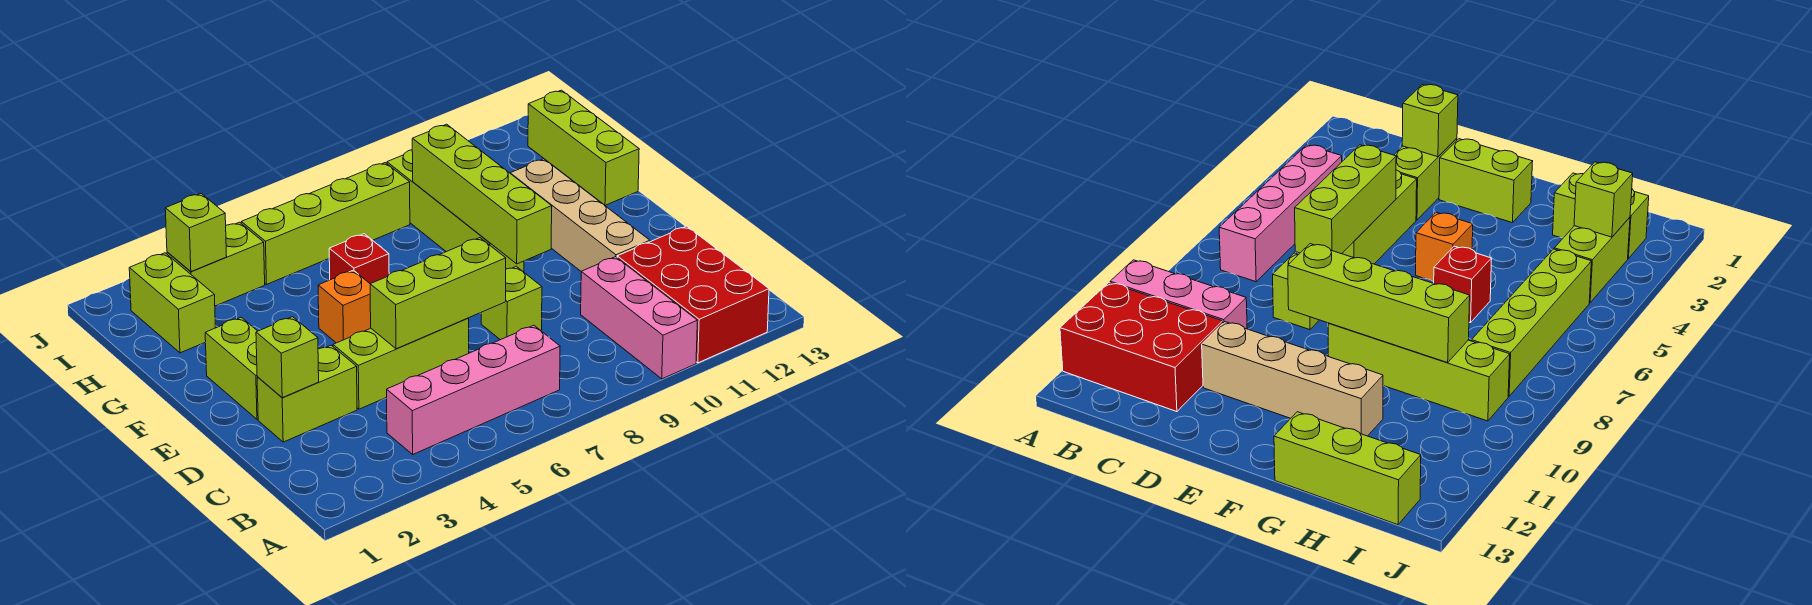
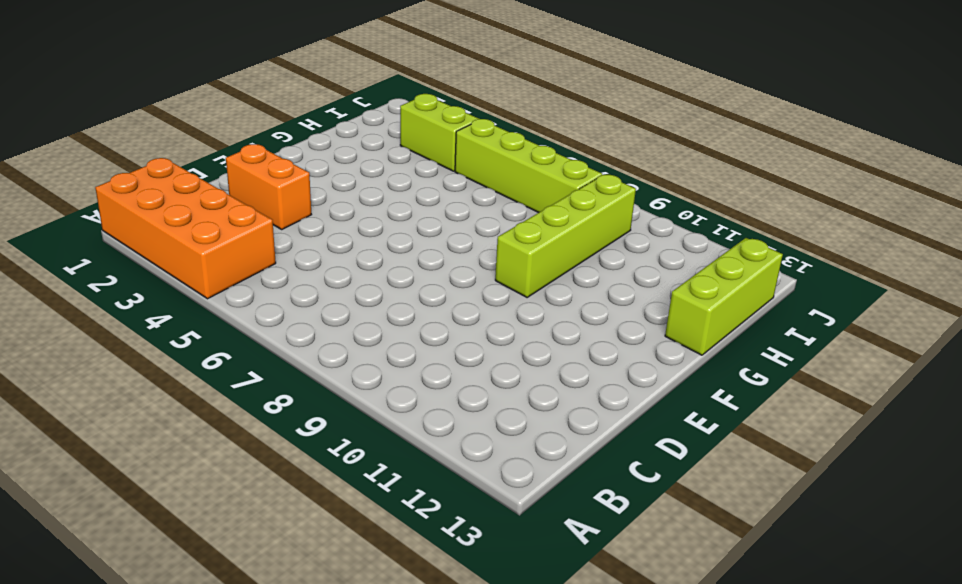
orange 2x4 brick [95,158,276,299] -> pink 1x4 brick [387,325,560,454]
orange 1x2 brick [226,144,312,229] -> lime 1x2 brick [257,345,357,442]
none -> pink 1x3 brick [581,257,697,379]
none -> red 2x3 brick [617,226,769,363]
none -> lime 1x3 brick [333,318,469,409]

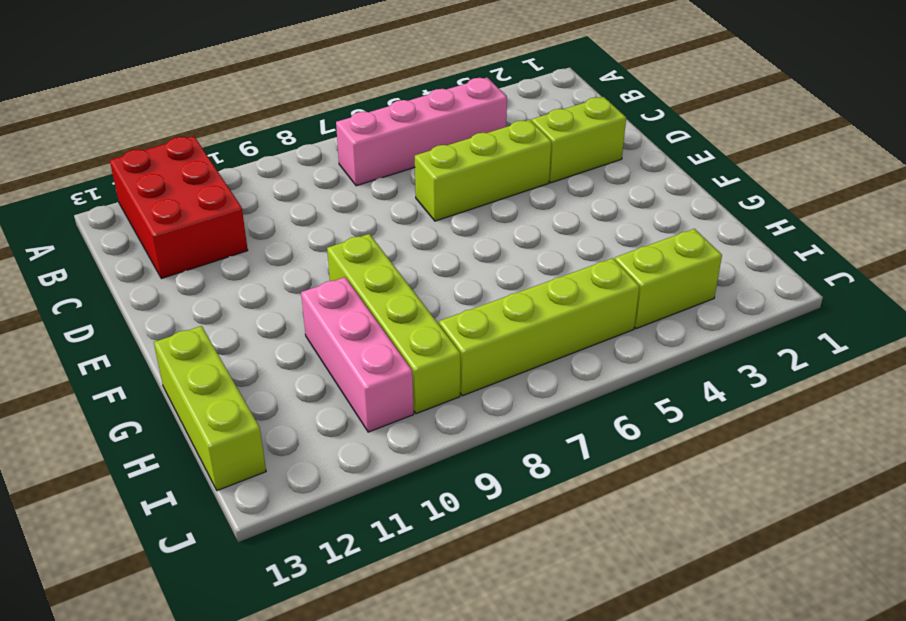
pink 1x3 brick [301,277,414,432] -> pink 1x3 brick moved to [581,257,697,379]
none -> lime 1x1 brick [481,266,542,340]
none -> tan 1x4 brick [510,159,650,271]
none -> lime 1x2 brick [205,317,258,419]

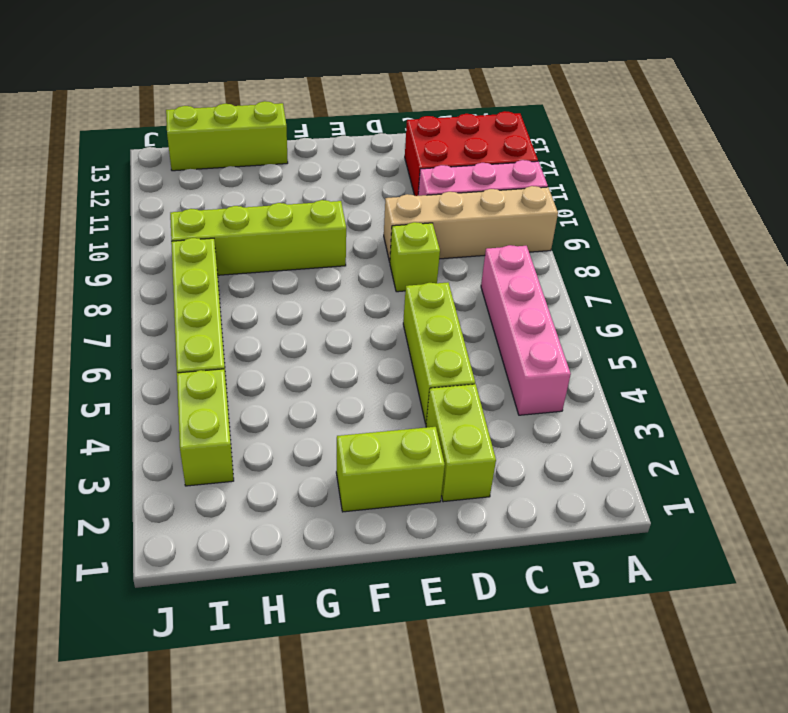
tan 1x4 brick [384,186,558,262] -> tan 1x4 brick moved to [510,159,650,271]
none -> orange 1x1 brick [318,270,371,343]
none -> red 1x1 brick [329,234,389,284]
none -> lime 1x2 brick [129,253,215,353]

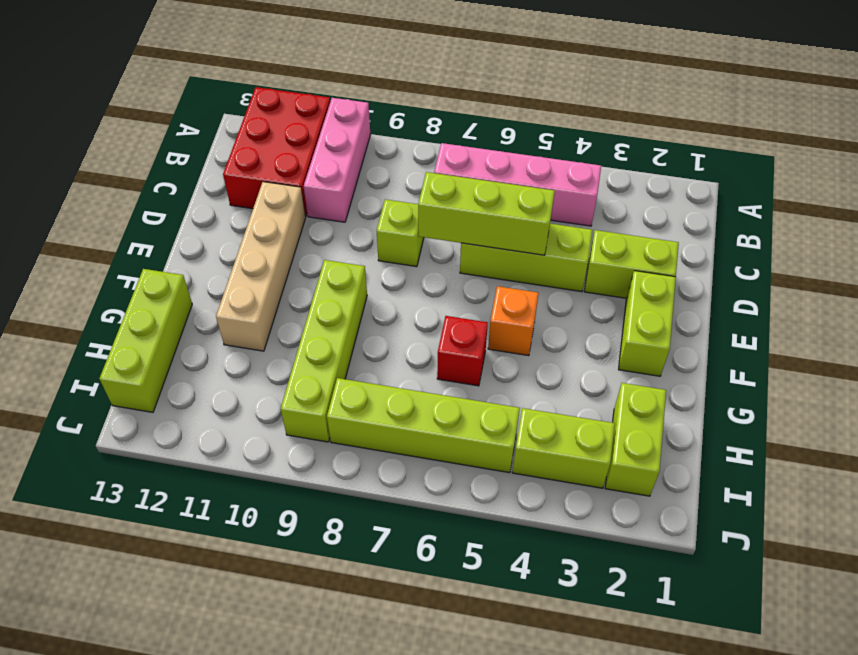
none -> lime 1x1 brick [256,317,319,398]
none -> lime 1x4 brick [412,124,552,264]
none -> lime 1x1 brick [165,194,227,272]

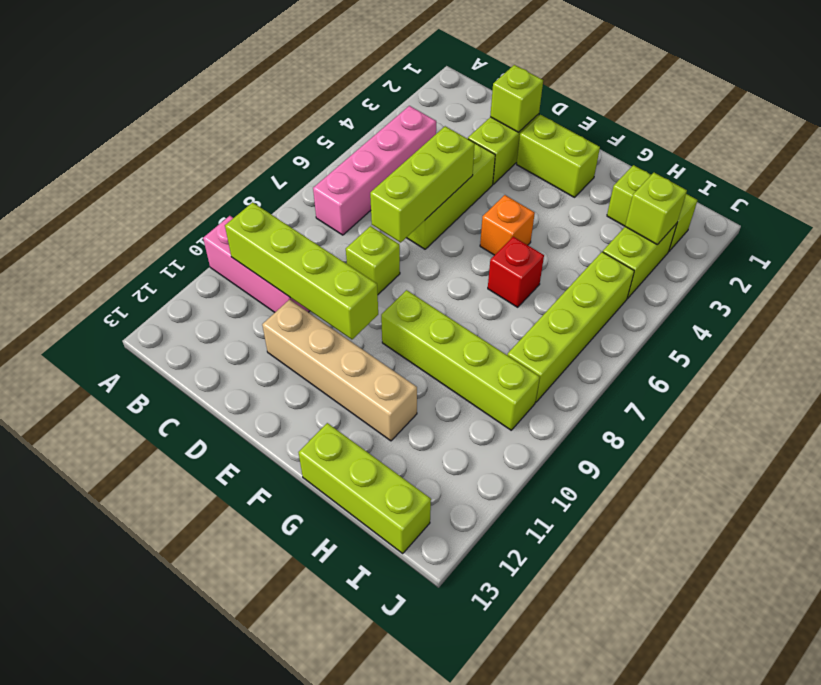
lime 1x4 brick [225,202,378,339] -> lime 1x4 brick moved to [412,124,552,264]
none -> red 2x3 brick [617,226,769,363]

